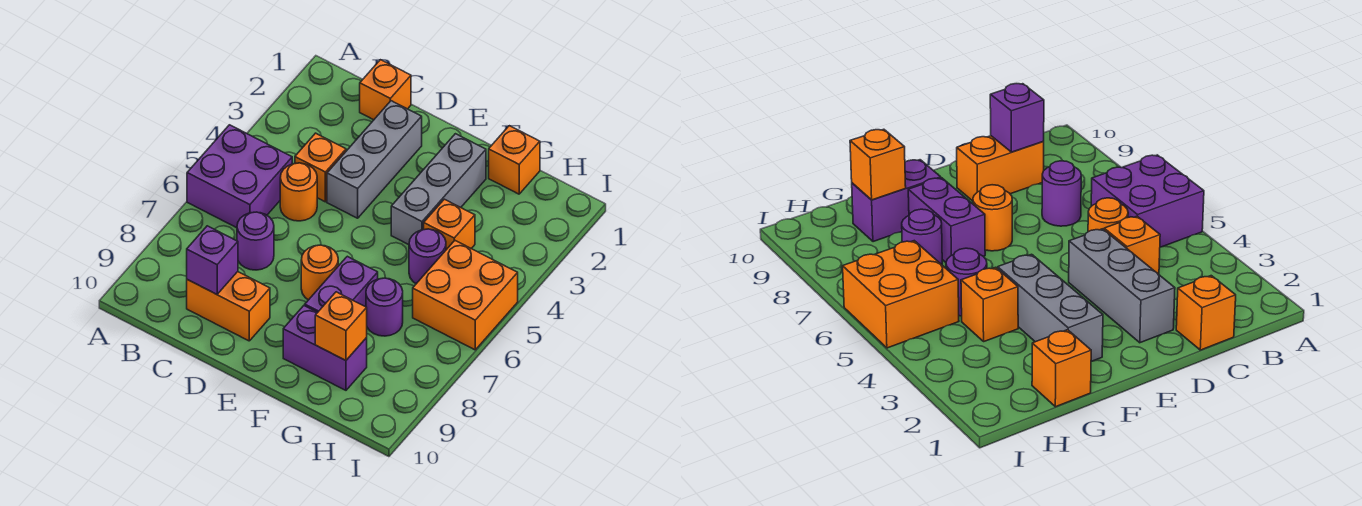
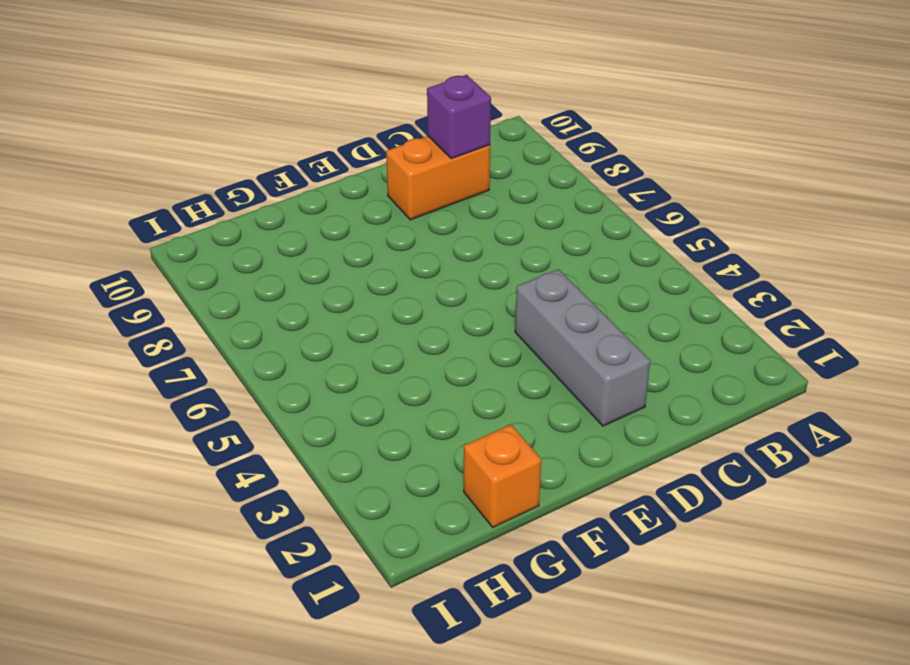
none -> purple 2x2 brick [187,125,292,228]
none -> orange 1x1 brick [360,60,411,120]
none -> orange 1x1 brick [295,133,346,202]

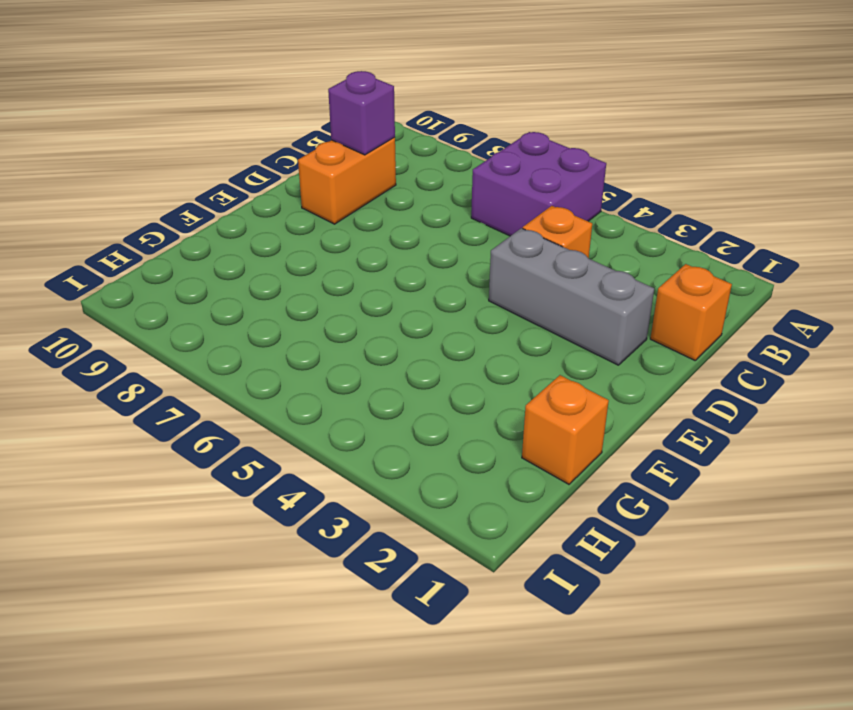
none -> orange 1x1 round brick [280,163,317,221]
none -> purple 1x1 round brick [237,212,274,270]
none -> orange 1x1 round brick [301,245,338,300]

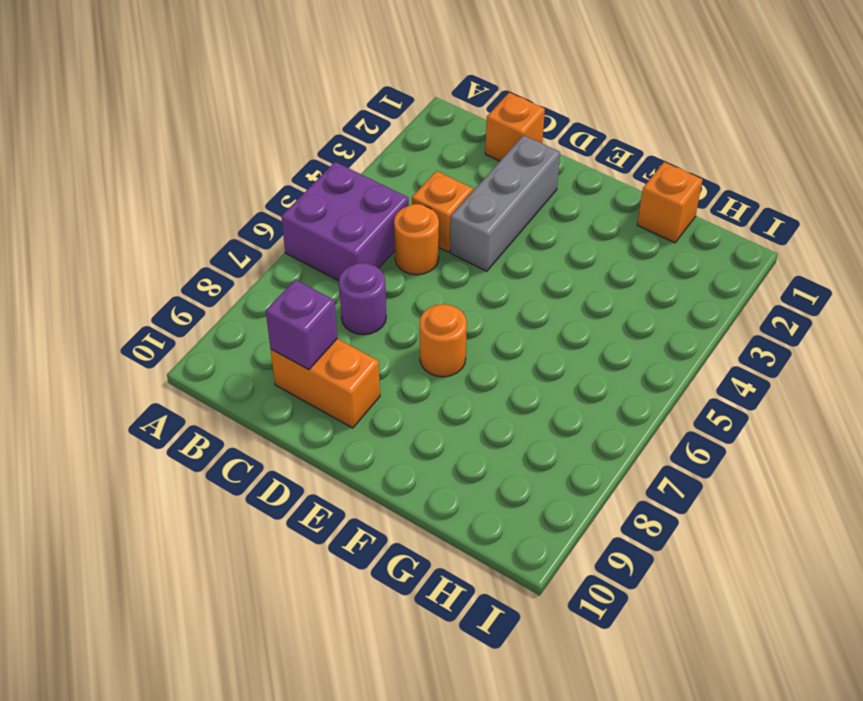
none -> grey 1x3 brick [391,134,486,245]
none -> purple 1x2 brick [305,256,378,312]
none -> purple 1x2 brick [283,306,367,390]

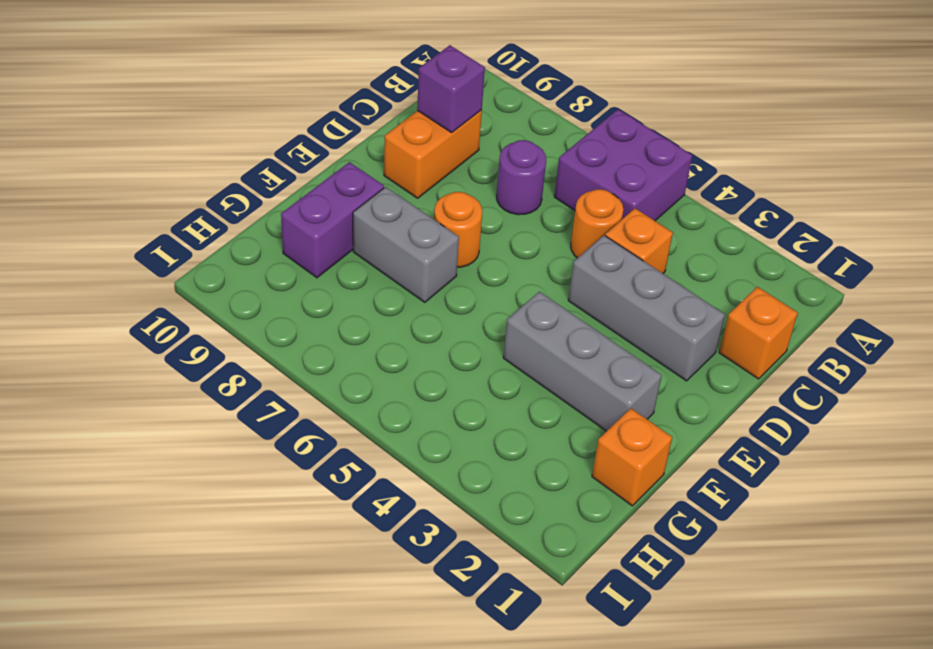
grey 1x2 brick [353,187,459,302] -> purple 1x2 brick [305,256,378,312]
none -> orange 1x1 brick [424,199,475,250]
none -> purple 1x1 round brick [409,229,446,284]
none -> purple 1x1 round brick [366,278,403,336]

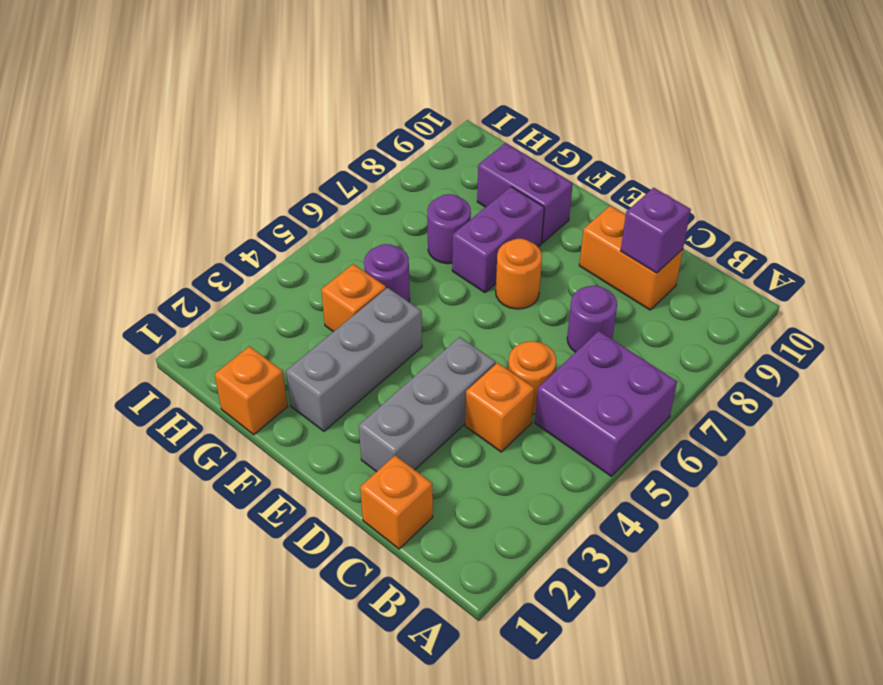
none -> orange 2x2 brick [413,241,518,350]
none -> orange 1x1 brick [315,292,367,361]

